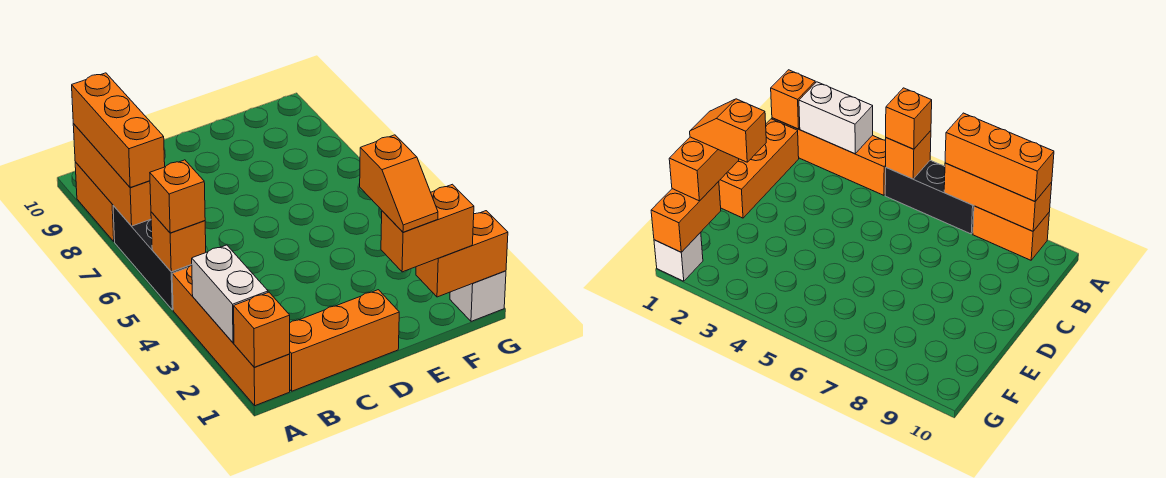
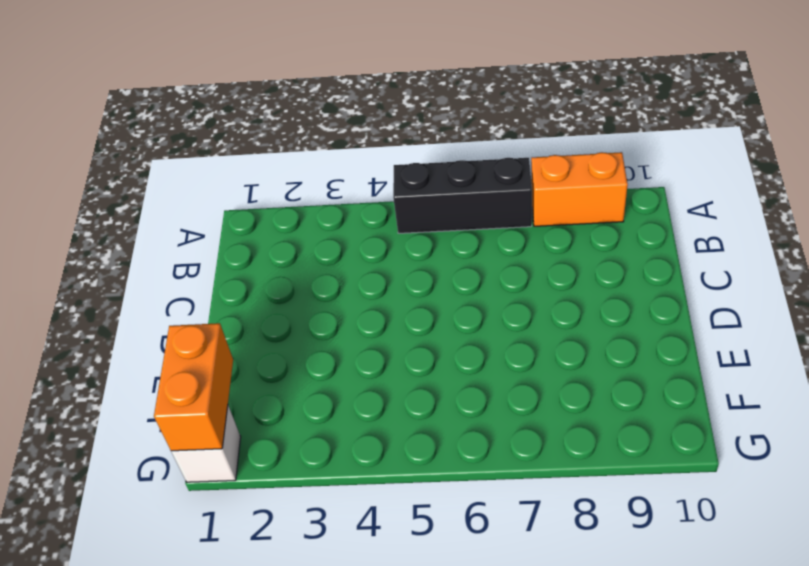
none -> orange 1x4 brick [172,265,290,406]
none -> orange 1x3 brick [290,290,399,391]
none -> orange 1x1 brick [234,292,290,367]

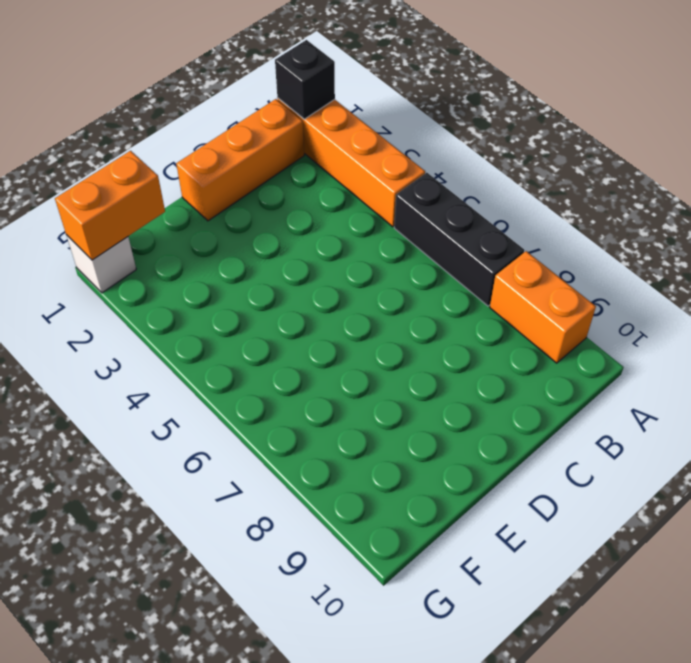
black 1x1 brick [275,40,335,119] -> orange 1x1 brick [234,292,290,367]
none -> white 1x2 brick [191,245,268,343]
none -> orange 1x1 brick [151,212,206,272]
none -> orange 1x3 brick [73,124,151,226]

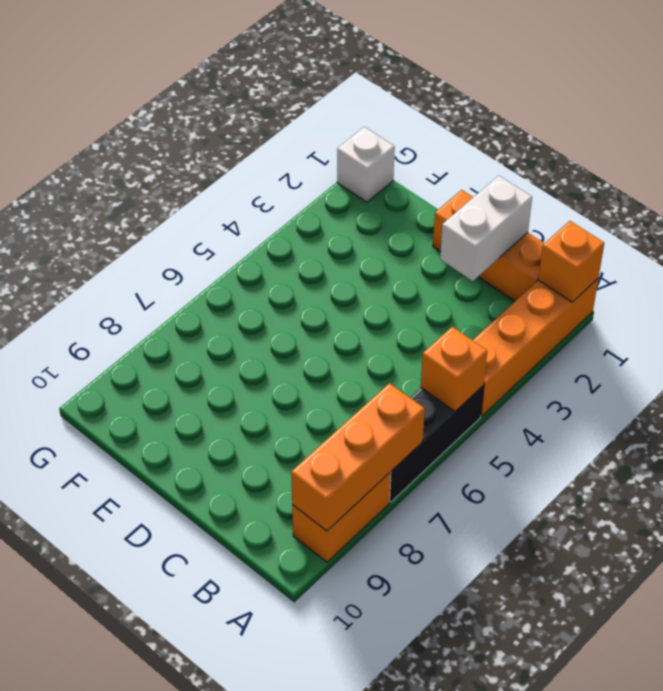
white 1x2 brick [440,176,532,281] -> white 1x2 brick moved to [191,245,268,343]
none -> orange 1x2 brick [416,211,508,297]
none -> orange 1x1 brick [150,160,205,233]
none -> orange 1x3 brick [72,73,165,188]

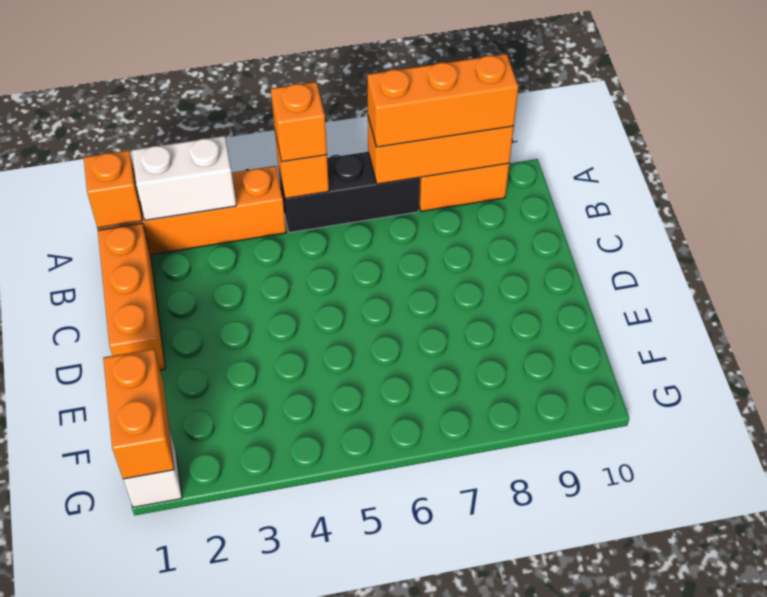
none -> orange 1x2 brick [381,184,474,272]
none -> orange 1x2 slope [360,135,438,232]

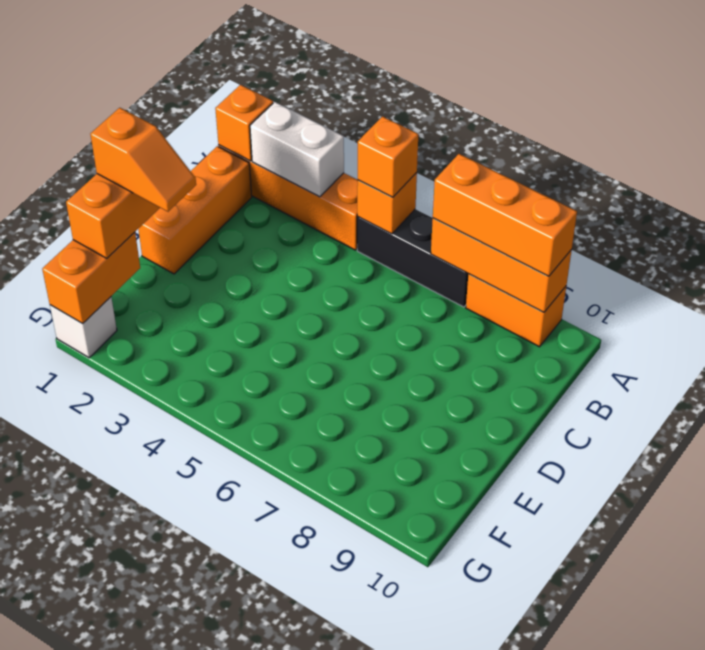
orange 1x2 slope [90,108,196,212] -> orange 1x2 slope turned to [360,135,438,232]

